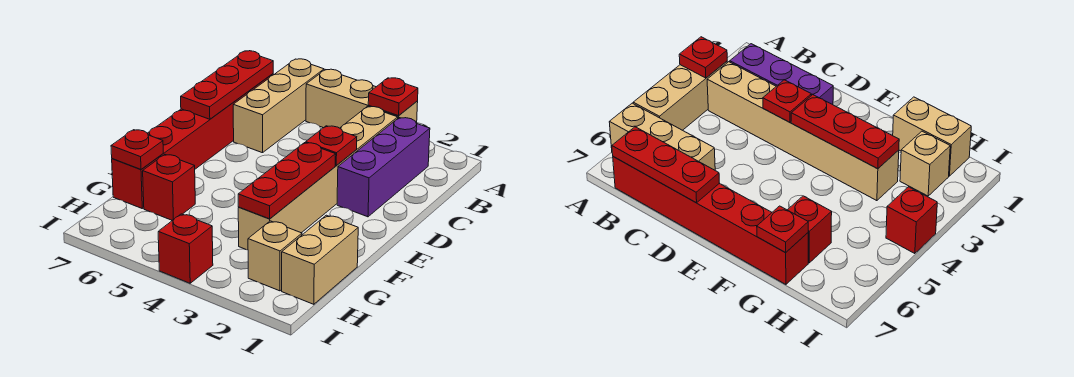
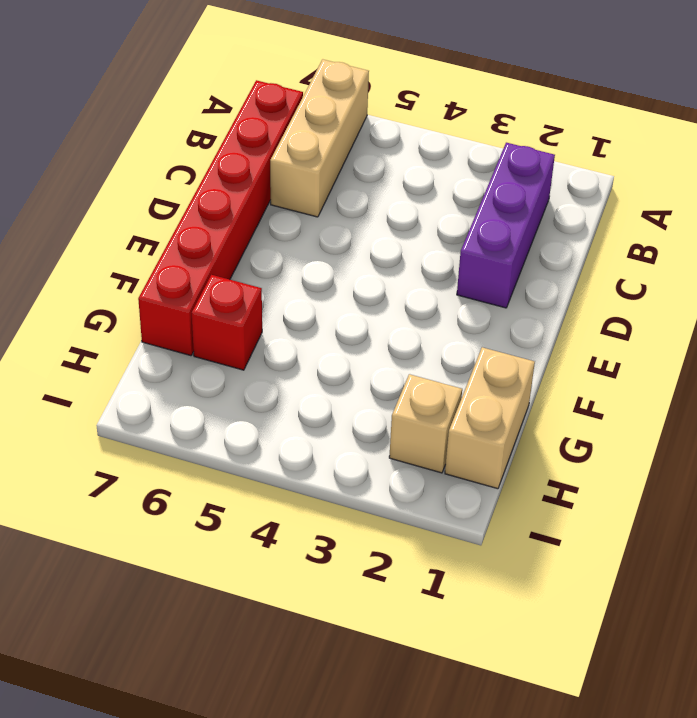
none -> tan 1x3 brick [306,69,418,128]
none -> tan 1x6 brick [238,107,398,250]
none -> red 1x1 brick [158,214,213,283]

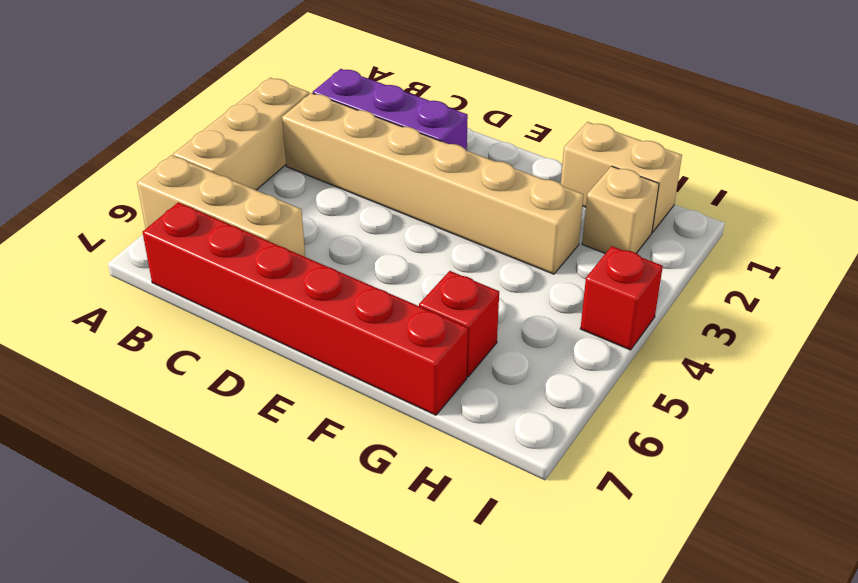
none -> red 1x1 plate [368,78,418,116]
none -> red 1x3 plate [181,51,273,119]
none -> red 1x1 plate [306,126,357,166]

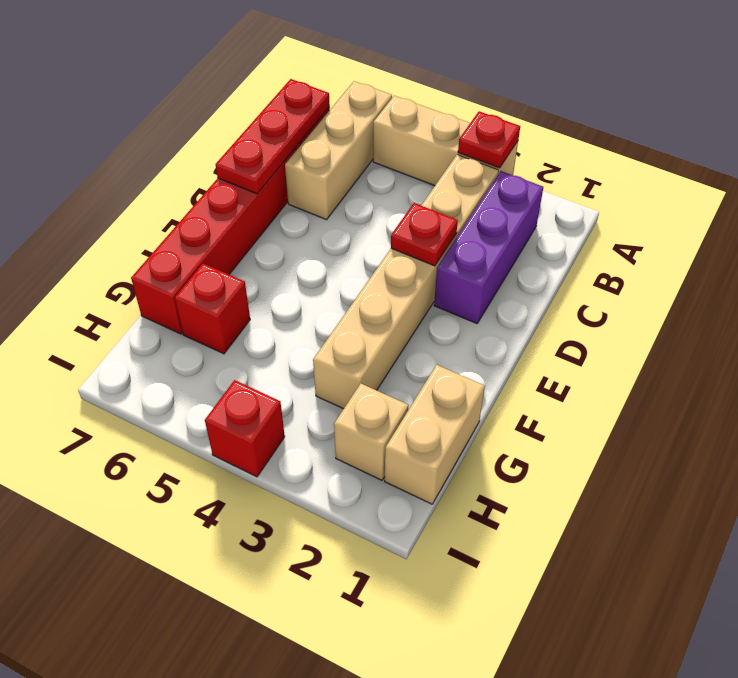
none -> red 1x3 plate [238,143,336,219]
none -> red 1x1 plate [111,130,163,169]

